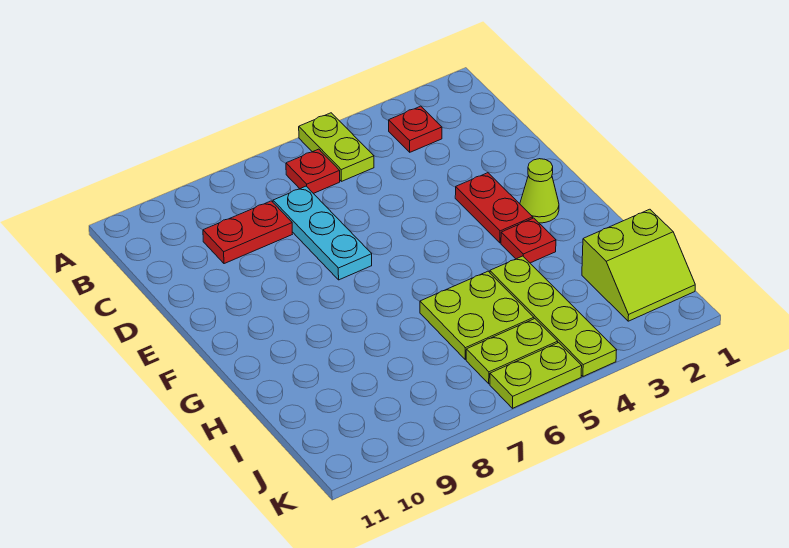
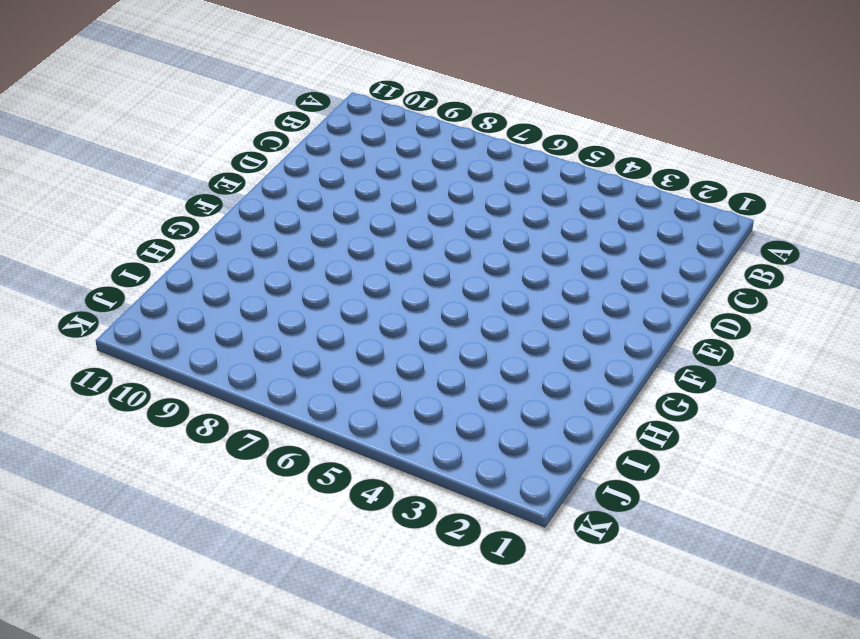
none -> lime 1x2 plate [299,113,374,181]
none -> red 1x1 plate [389,106,442,152]
none -> red 1x1 plate [286,149,340,193]

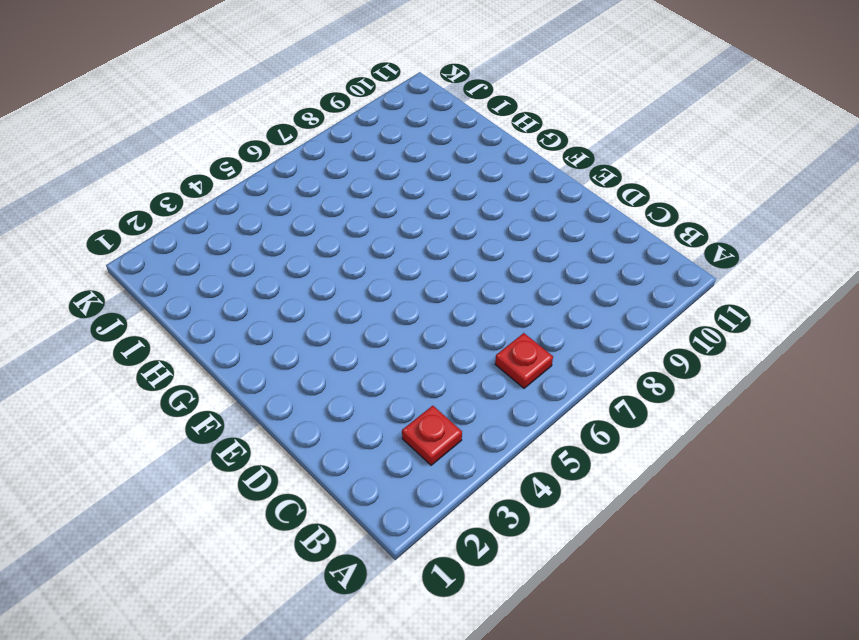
none -> lime 1x2 plate [299,113,374,181]
none -> cyan 1x3 plate [273,186,372,280]
none -> red 1x2 plate [203,201,292,264]

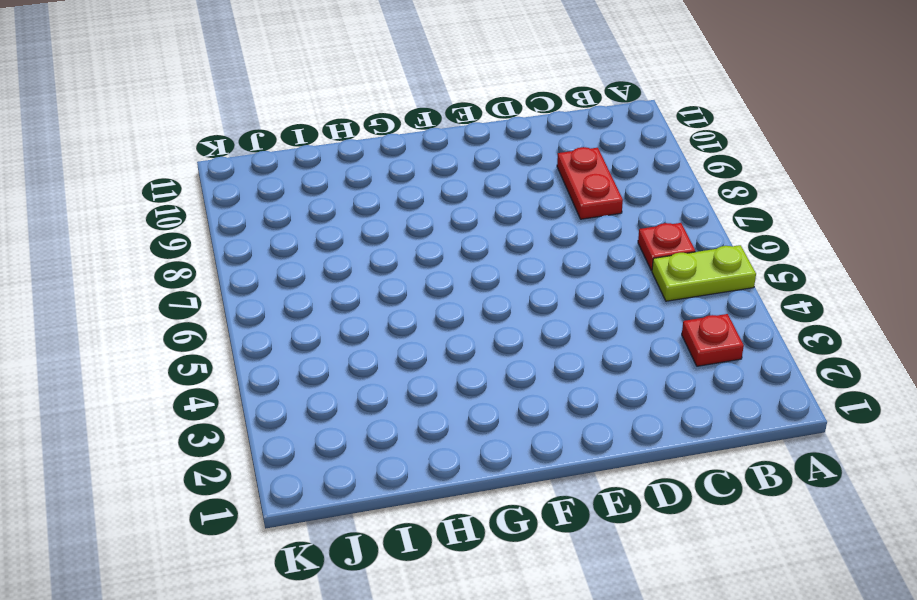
none -> cyan 1x3 plate [273,186,372,280]
none -> red 1x2 plate [455,173,533,243]
none -> lime 1x1 cone [520,159,559,223]

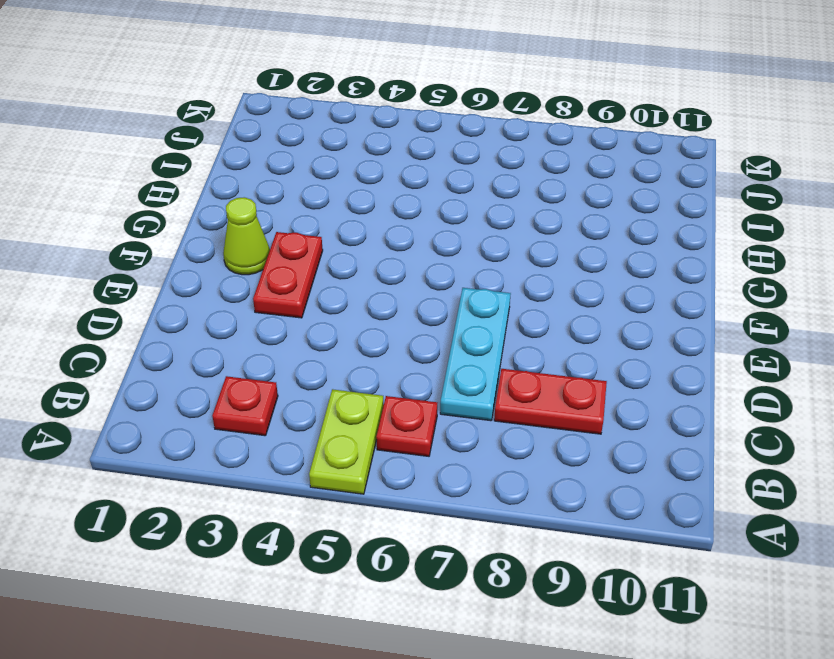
none -> red 1x1 plate [501,218,556,263]
none -> lime 1x4 plate [490,256,617,376]
none -> lime 2x2 plate [420,271,534,360]

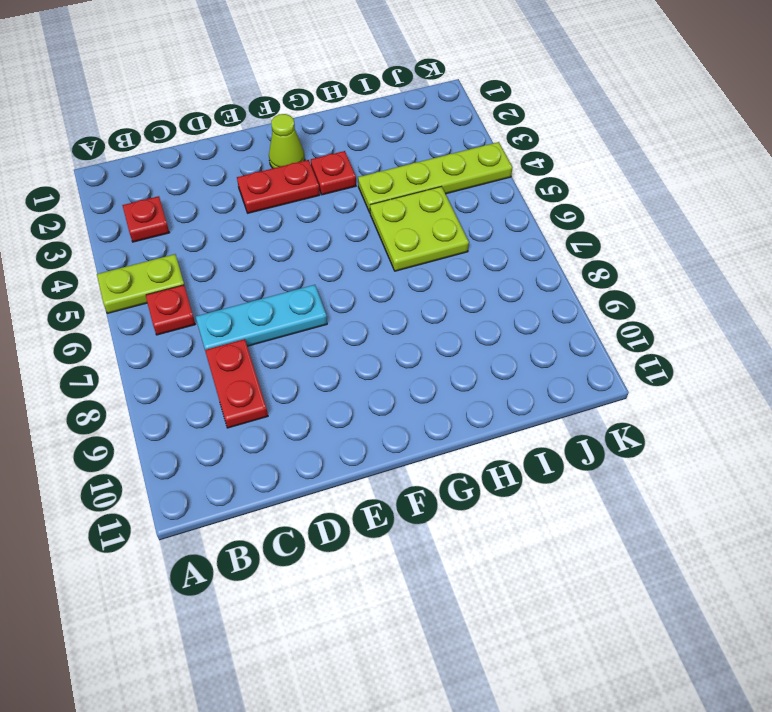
none -> lime 2x2 slope [582,209,695,321]
none -> lime 1x2 plate [466,319,558,384]
none -> lime 1x2 plate [490,343,582,408]

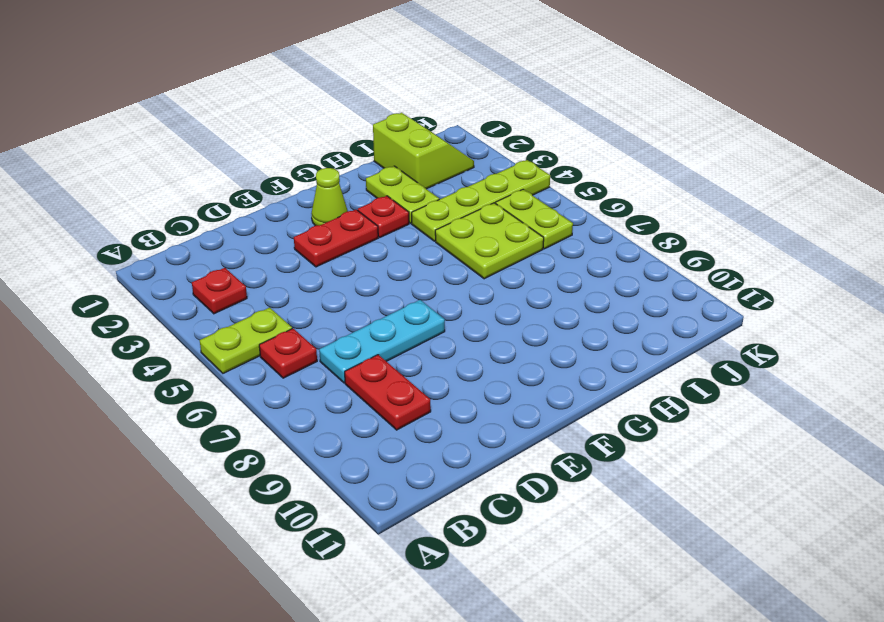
lime 1x2 plate [366,166,439,223] -> lime 1x2 plate moved to [490,343,582,408]

